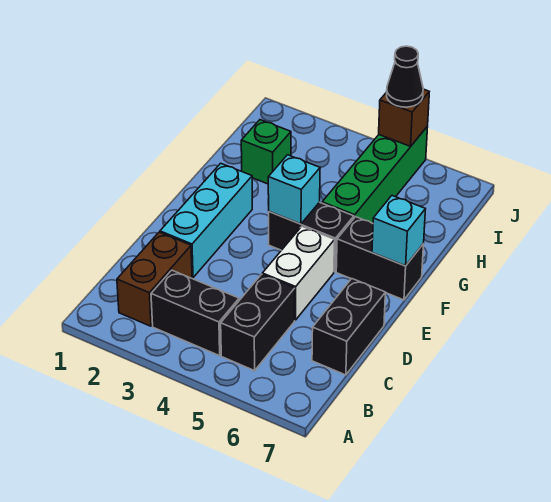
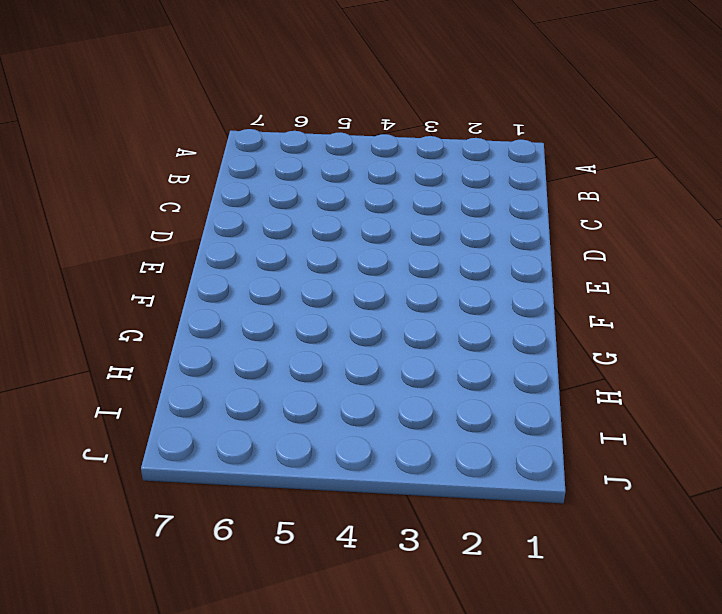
none -> brown 1x2 brick [117,232,192,326]
none -> black 1x2 brick [151,270,239,356]
none -> black 1x2 brick [221,274,295,371]

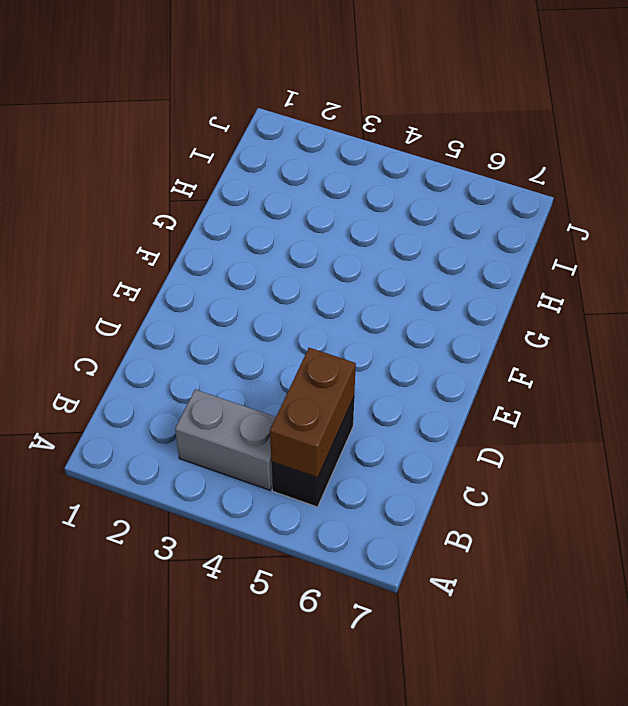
grey 1x2 brick [175,389,276,490] -> black 1x2 brick [151,270,239,356]
brown 1x2 brick [270,348,356,478] -> brown 1x2 brick moved to [117,232,192,326]
none -> black 1x2 brick [312,279,385,375]
none -> cyan 1x3 brick [160,163,252,278]
none -> white 1x2 brick [262,227,335,320]

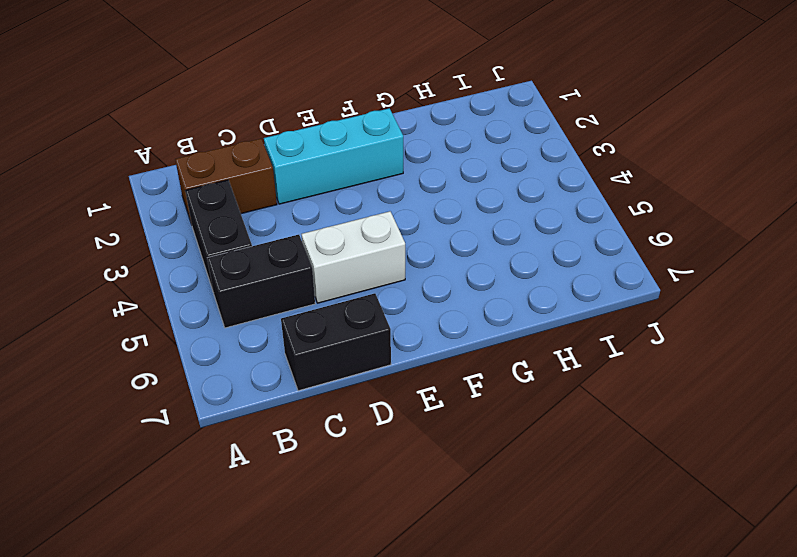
none -> black 1x2 brick [269,202,354,272]
none -> black 1x2 brick [336,217,424,300]
none -> green 1x4 brick [322,126,428,223]

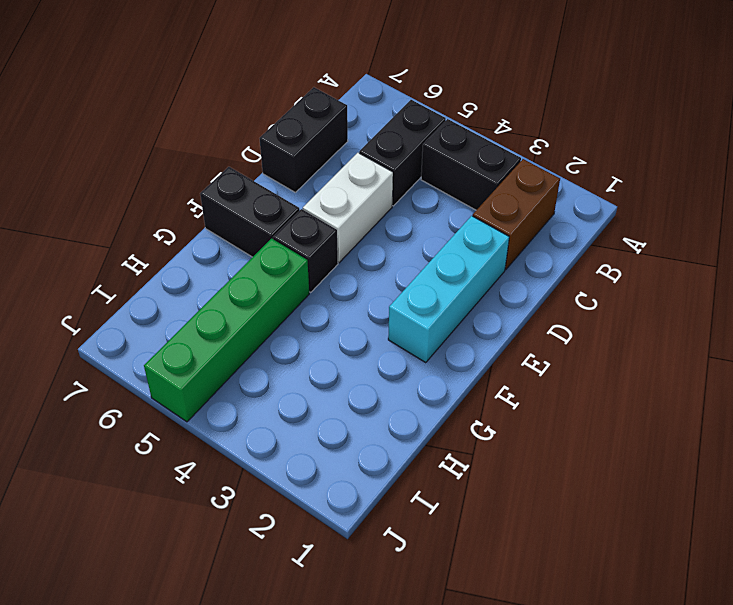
black 1x1 brick [273,209,338,292] -> black 1x2 brick [269,202,354,272]
none -> green 1x1 brick [241,120,291,184]
none -> cyan 1x1 brick [268,155,320,224]
none -> cyan 1x1 brick [372,196,425,266]

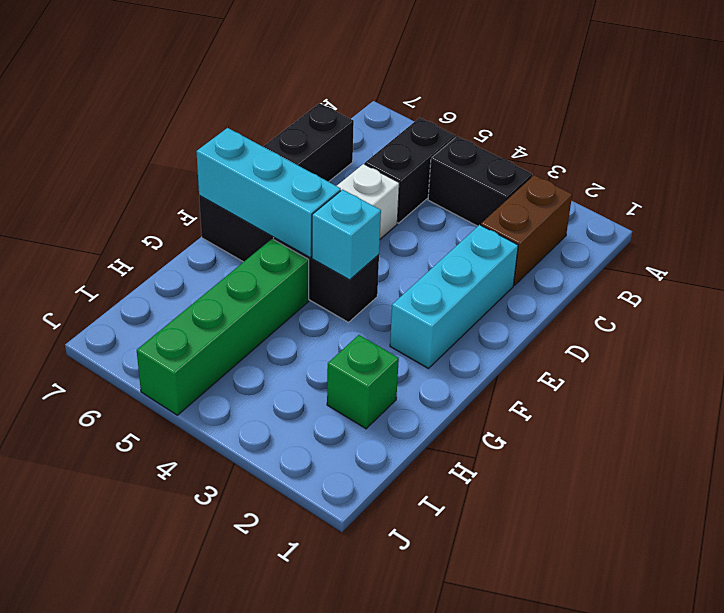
cyan 1x3 brick [196,128,341,257] -> cyan 1x1 brick [372,196,425,266]
none -> brown 1x1 brick [379,89,429,146]
none -> black 1x1 cone [387,46,423,107]

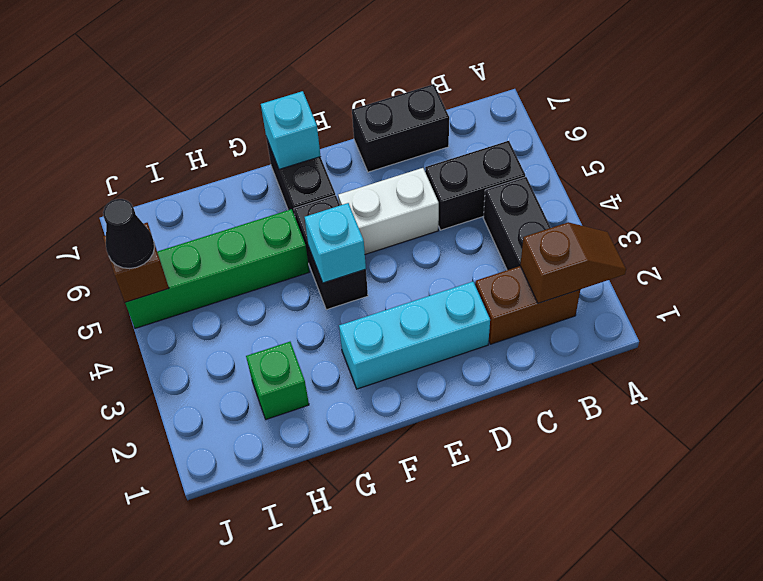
brown 1x2 slope [520,222,626,303] -> none

